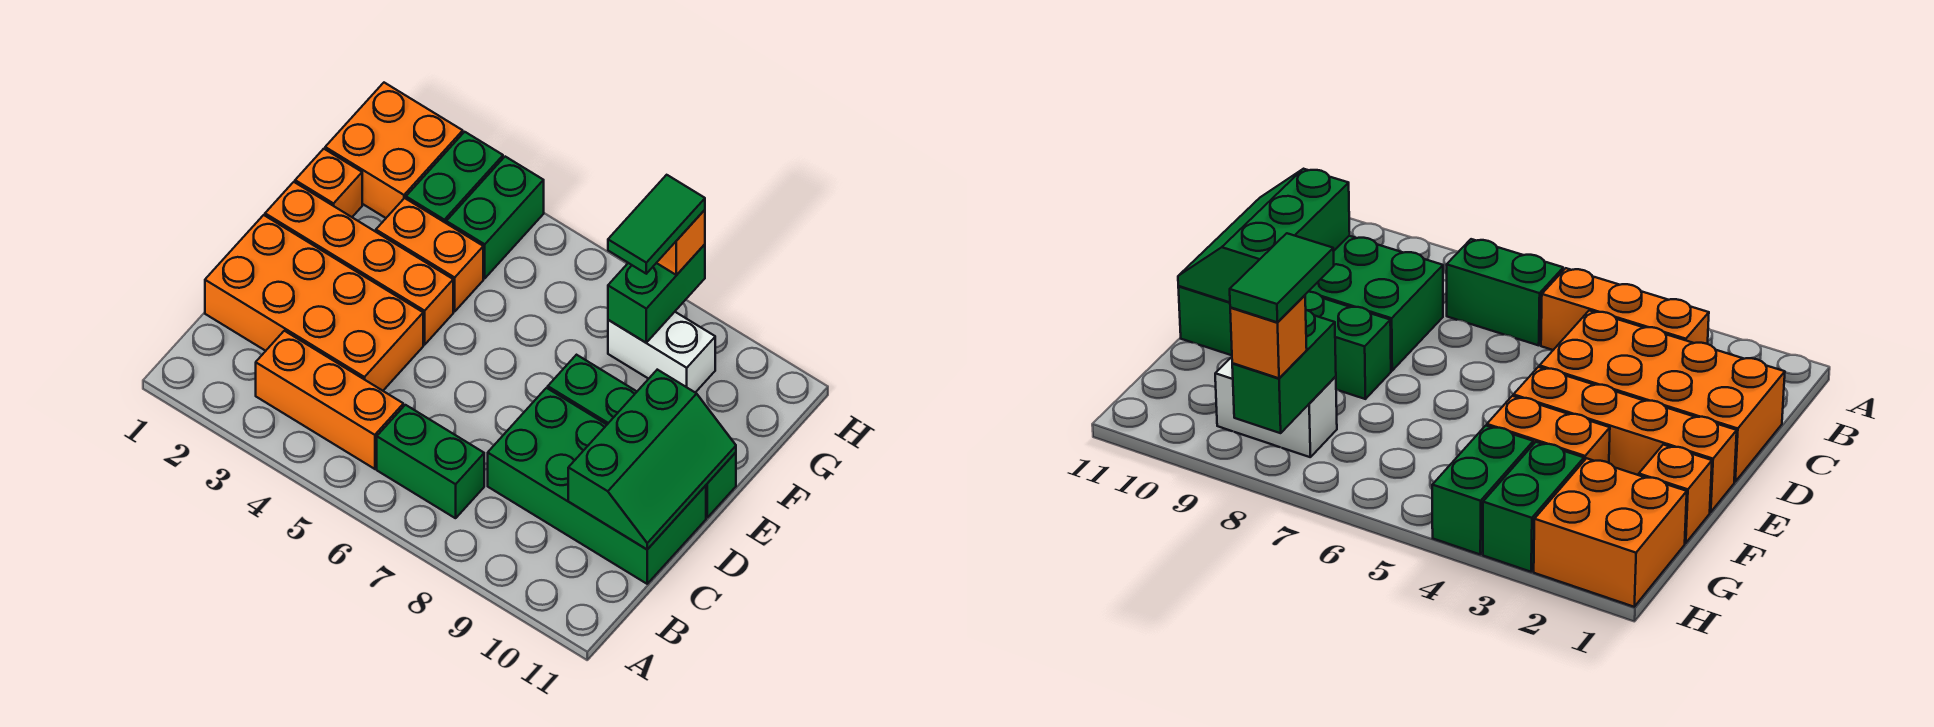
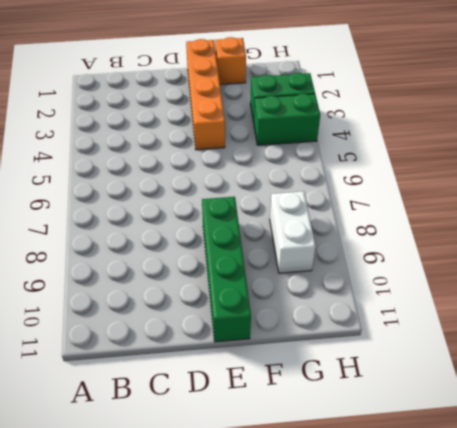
none -> orange 1x3 brick [256,331,403,469]
none -> green 1x2 brick [377,405,484,518]
none -> orange 2x4 brick [205,215,423,391]

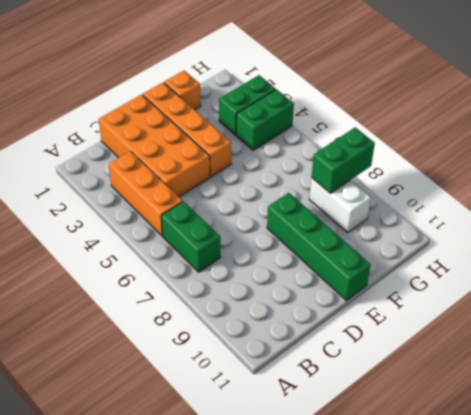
none -> green 2x4 brick [488,388,706,584]
none -> orange 1x2 brick [376,198,483,311]
none -> orange 2x2 brick [325,83,463,218]

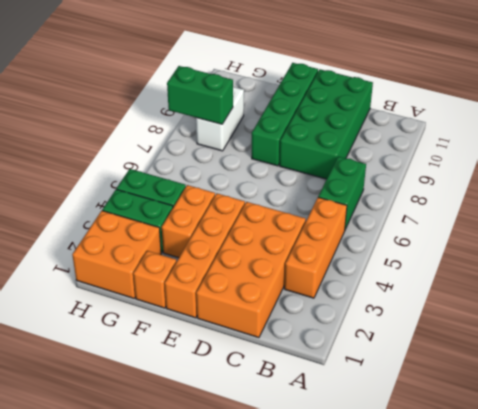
none -> green 2x3 slope [568,370,736,549]
none -> orange 1x1 brick [657,210,705,275]
none -> green 1x2 tile [608,175,705,274]

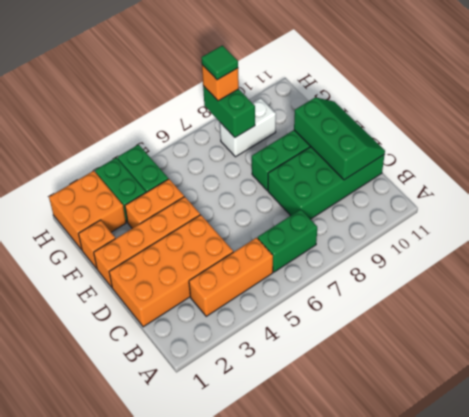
green 1x1 tile [201,45,238,80] -> green 1x2 tile [608,175,705,274]

